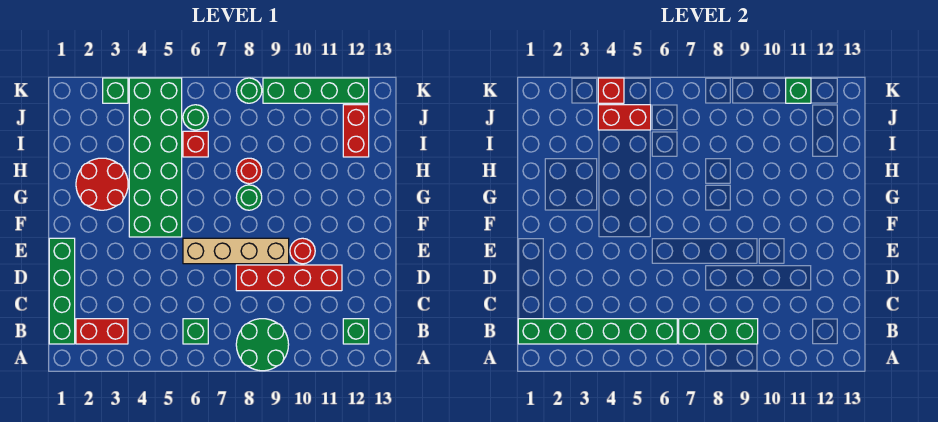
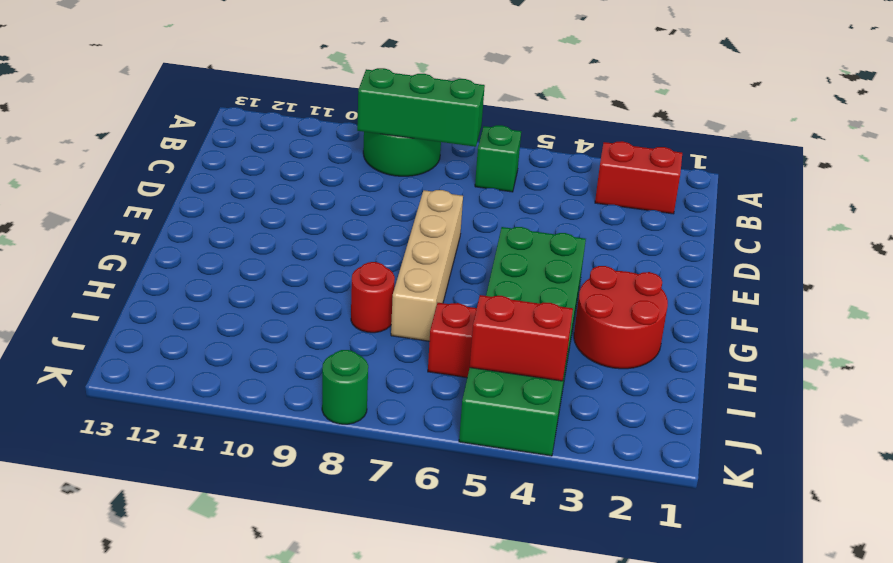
tan 1x4 brick [391,190,463,341] -> tan 1x4 brick turned to [183,238,289,264]
none -> green 1x4 brick [49,238,75,344]
none -> green 1x1 brick [343,319,369,344]
none -> red 1x4 brick [236,265,342,291]

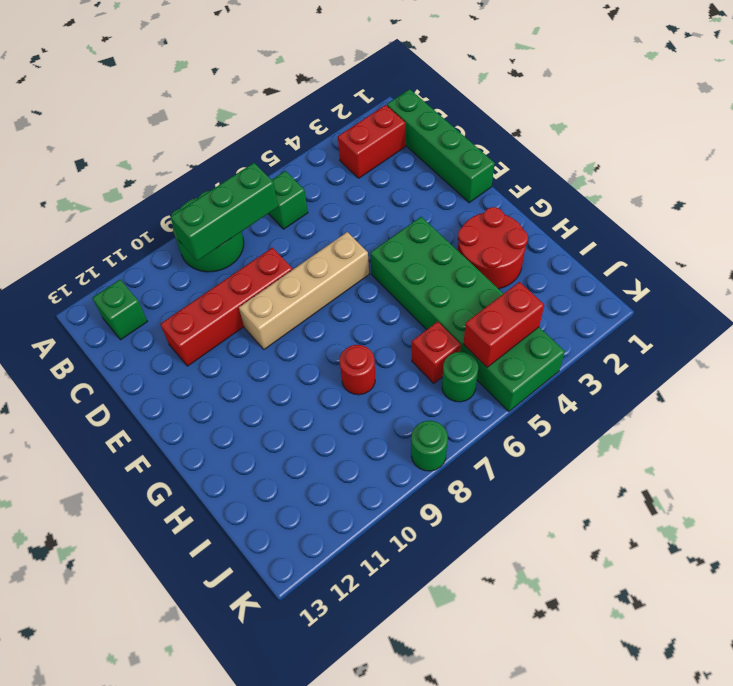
none -> red 1x1 round brick [290,238,315,264]
none -> green 1x1 round brick [236,185,262,210]
none -> red 1x2 brick [343,105,369,157]

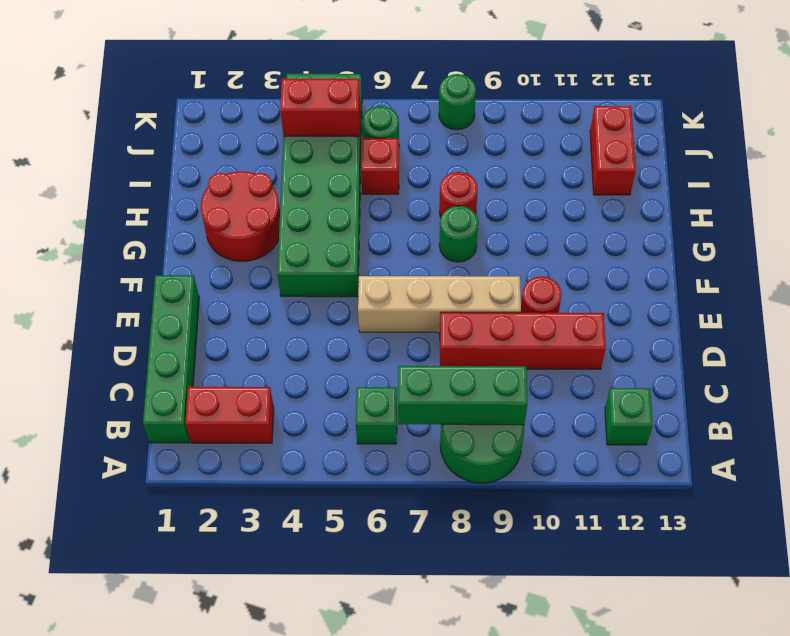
none -> green 1x1 brick [103,78,128,103]
none -> green 1x4 brick [263,78,369,103]
none -> green 1x6 brick [518,319,677,344]

